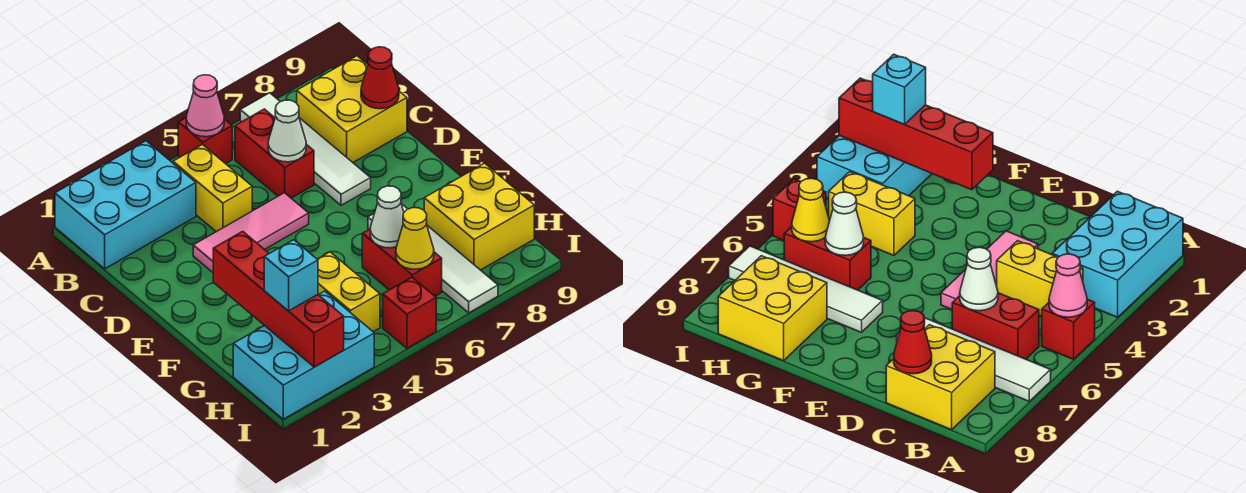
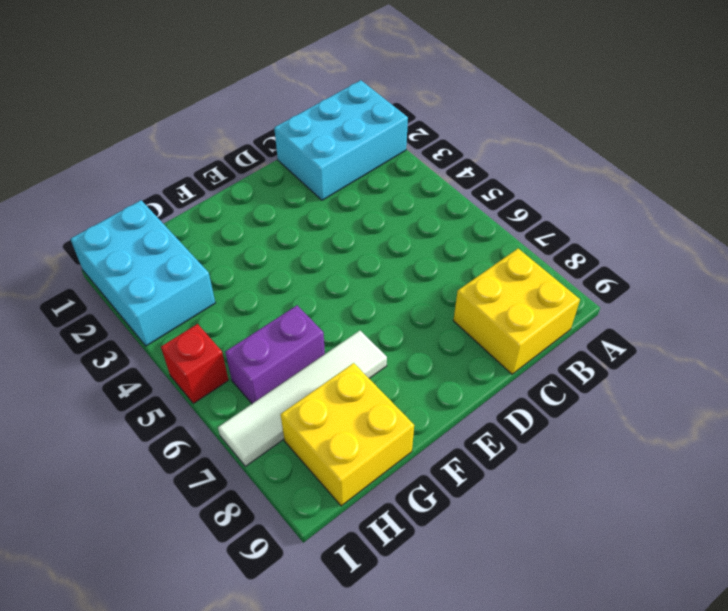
cyan 2x3 brick [274,80,408,200] -> cyan 2x3 brick turned to [55,141,196,269]
purple 1x2 brick [225,305,325,404] -> red 1x2 brick [362,229,442,296]
none -> red 1x1 brick [178,118,232,164]
none -> white 1x4 tile [240,93,371,205]
none -> yellow 1x2 brick [173,144,252,232]

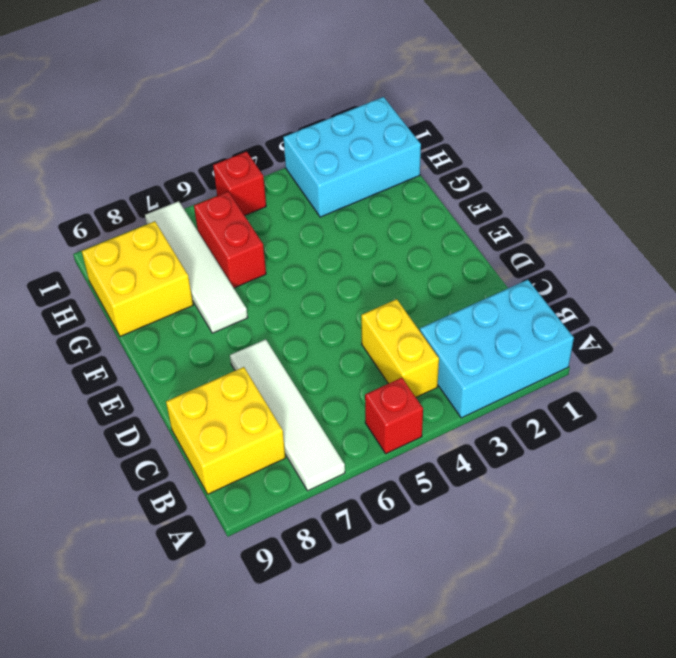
none -> red 1x2 brick [235,109,314,198]
none -> pink 1x3 tile [193,193,309,272]
none -> yellow 1x2 brick [317,252,380,332]

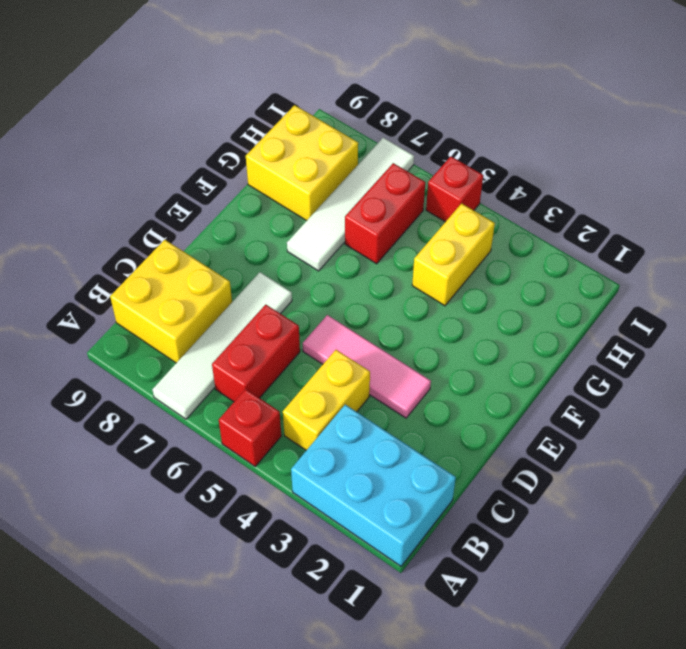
none -> cyan 2x3 brick [233,291,374,419]
none -> pink 1x1 cone [186,75,224,137]
none -> white 1x1 cone [268,100,306,162]

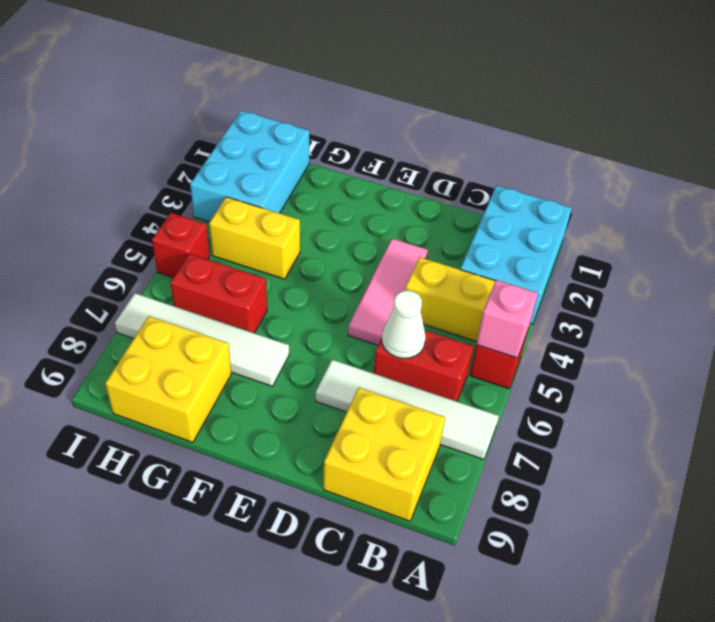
pink 1x1 brick [476,280,538,358] -> pink 1x1 cone [186,75,224,137]
none -> red 1x1 cone [361,47,399,109]
none -> red 1x4 brick [213,231,344,367]
none -> white 1x1 cone [370,186,404,248]

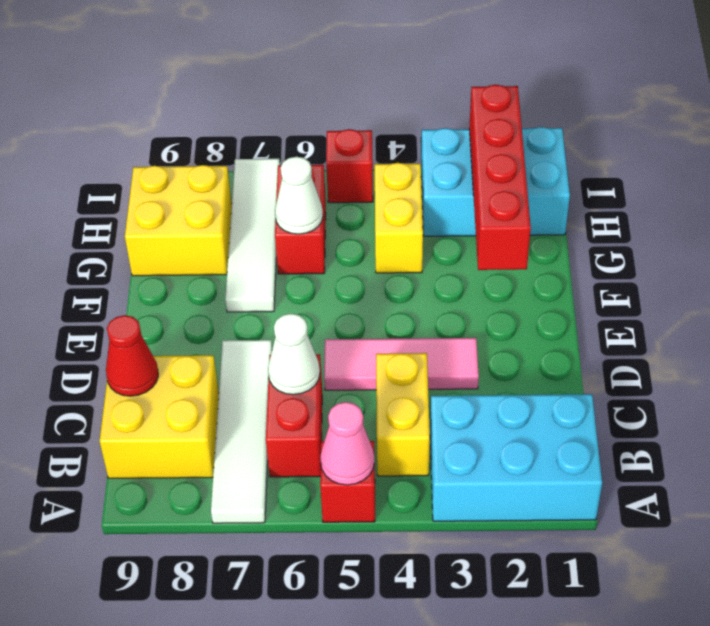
none -> yellow 1x1 cone [396,208,434,269]
none -> cyan 1x1 brick [264,240,318,311]

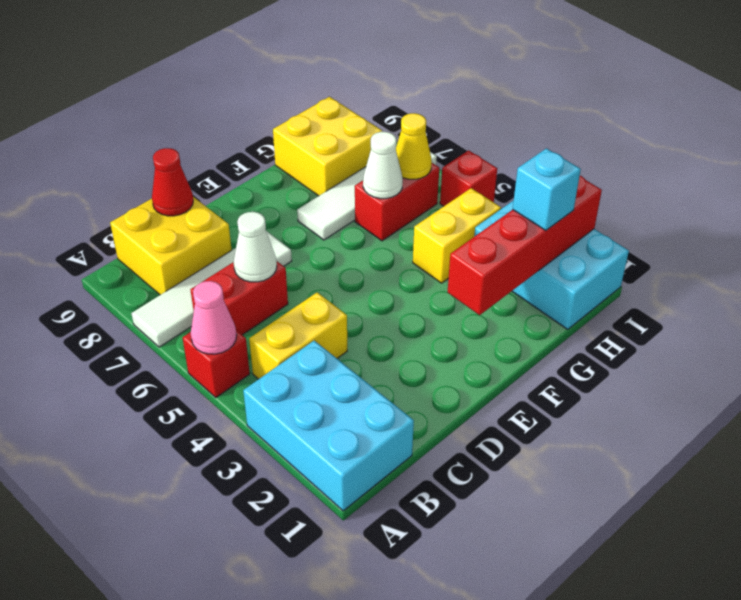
none -> pink 1x3 tile [193,193,309,272]

